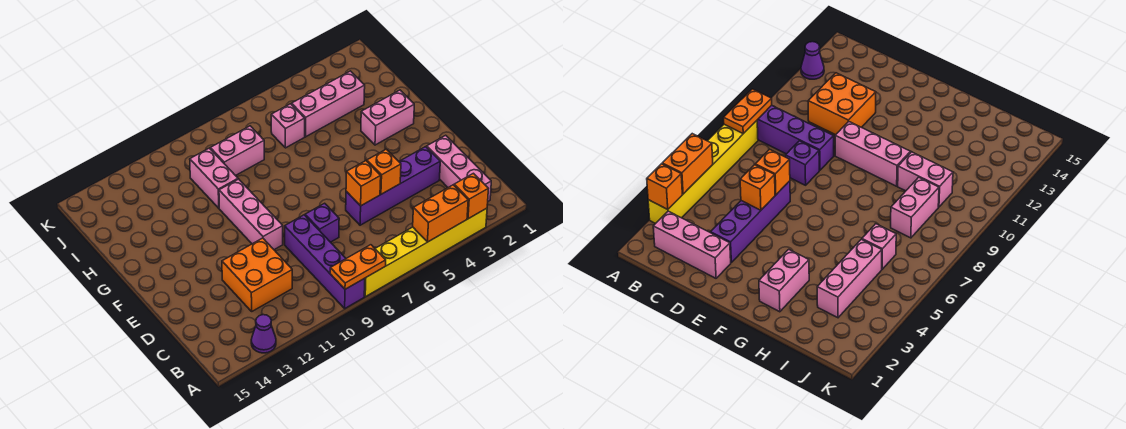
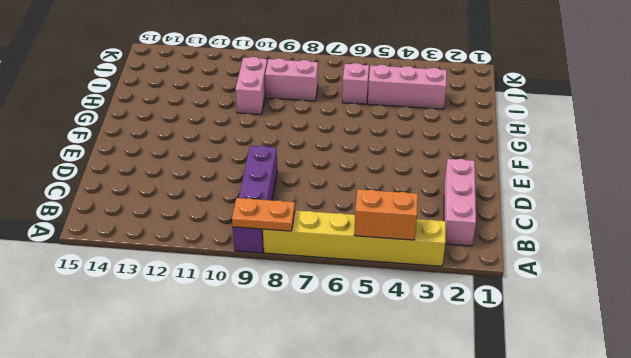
none -> purple 1x1 cone [251,315,276,353]
none -> orange 2x2 brick [222,238,292,311]
none -> purple 1x4 brick [346,147,440,225]

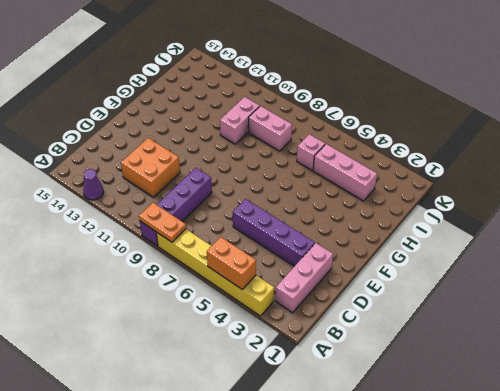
none -> purple 1x1 brick [305,203,339,242]
none -> pink 1x3 brick [219,179,283,250]
none -> pink 1x2 brick [361,90,414,145]

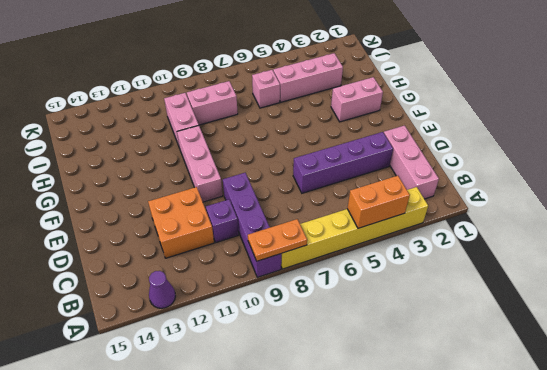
purple 1x1 brick [206,199,239,242] -> purple 1x1 brick moved to [305,203,339,242]
none -> orange 1x1 brick [454,173,489,219]
none -> orange 1x1 brick [367,149,401,194]
none -> orange 1x1 brick [346,161,381,206]

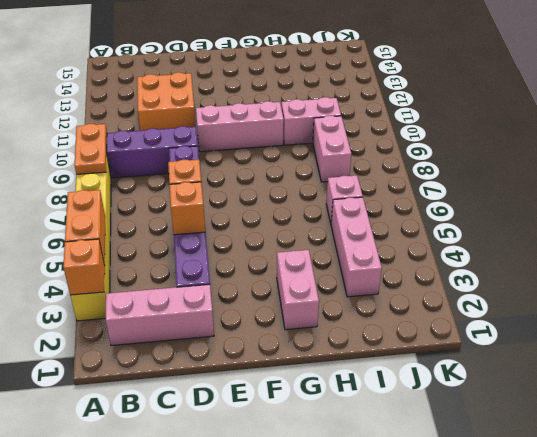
none -> purple 1x1 cone [251,315,276,353]

